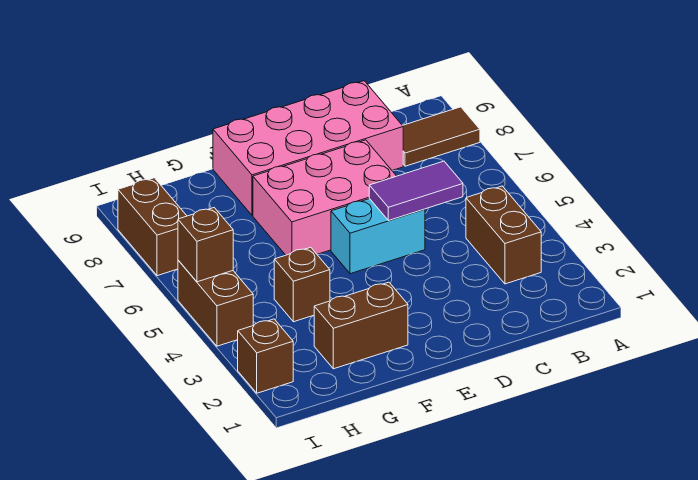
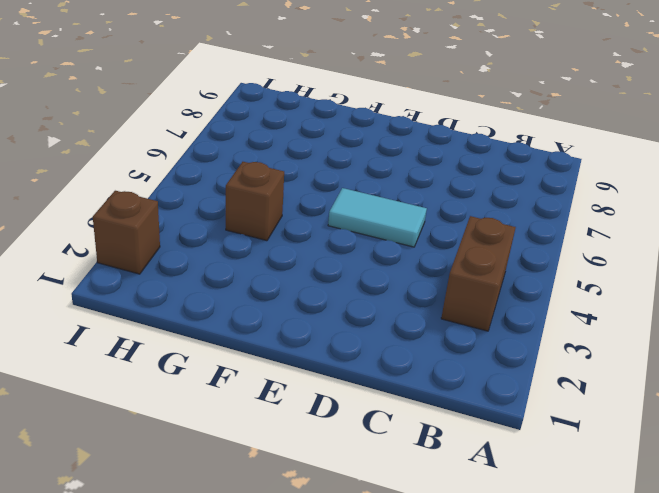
cyan 1x2 tile [328,188,427,247] -> cyan 1x2 brick [331,199,425,274]
none -> brown 1x2 tile [403,107,480,166]
none -> pink 2x4 brick [213,81,403,215]
none -> pink 2x3 brick [253,140,396,255]

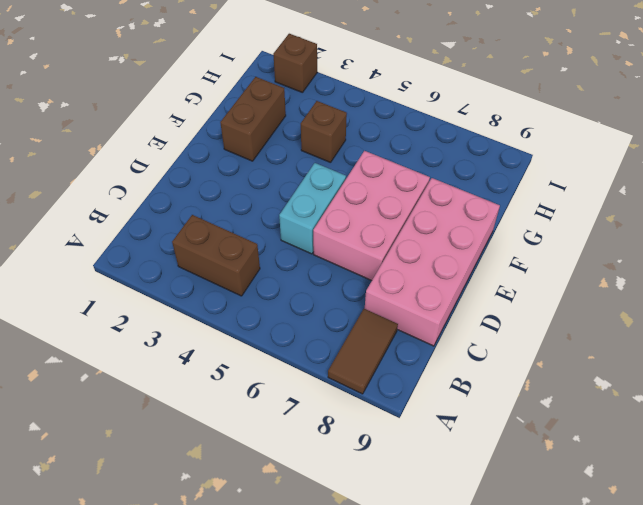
none -> brown 1x2 brick [178,260,253,346]
none -> brown 1x2 brick [118,178,187,276]
none -> purple 1x2 tile [369,161,463,221]

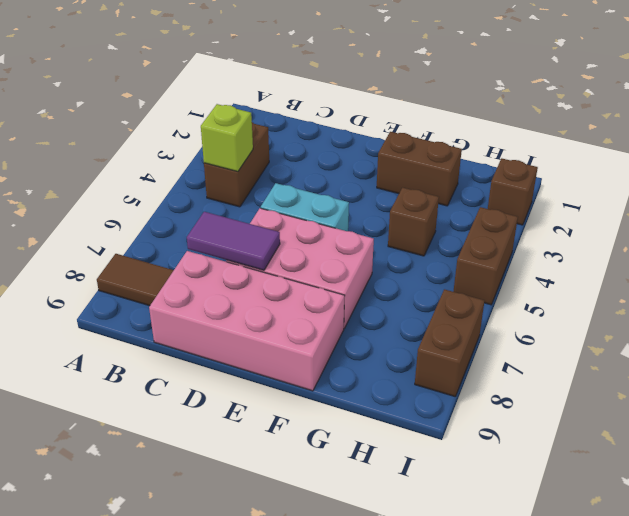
lime 1x1 brick [201,104,253,171] -> none
purple 1x2 tile [187,212,280,270] -> purple 1x2 tile moved to [369,161,463,221]
none -> brown 1x1 brick [178,208,233,282]

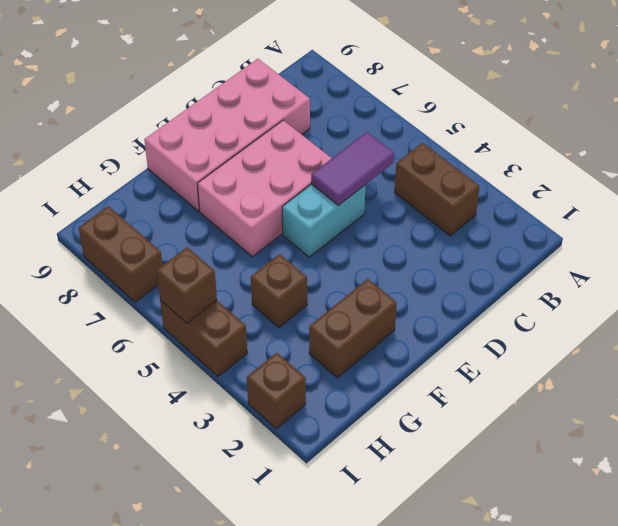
none -> brown 1x2 tile [403,107,480,166]

